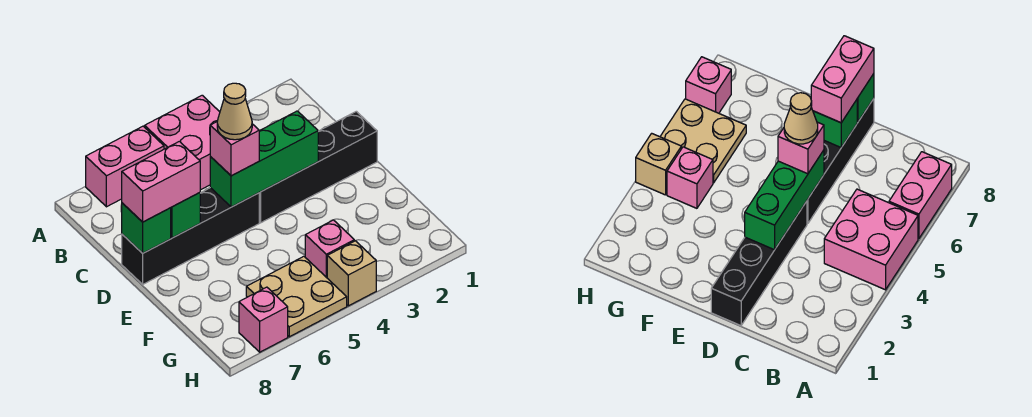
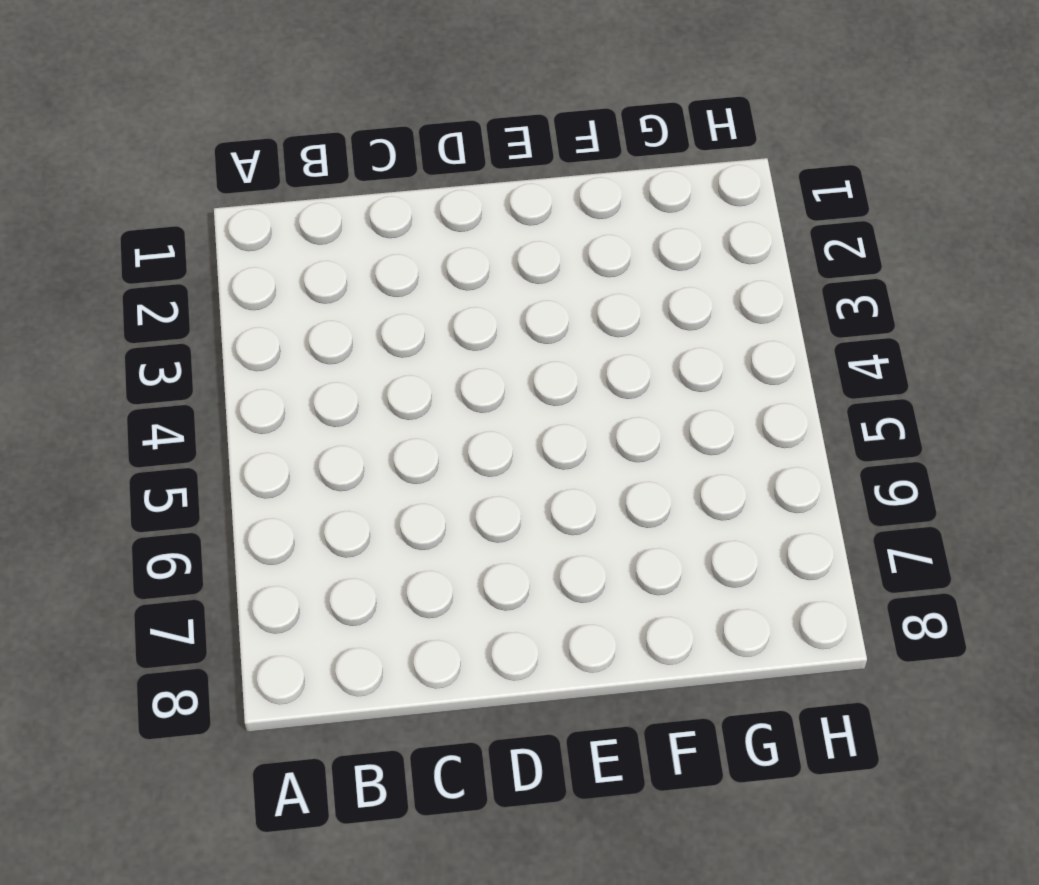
none -> pink 2x2 brick [145,95,220,190]
none -> pink 1x2 brick [86,126,164,207]
none -> black 1x4 brick [259,111,377,223]

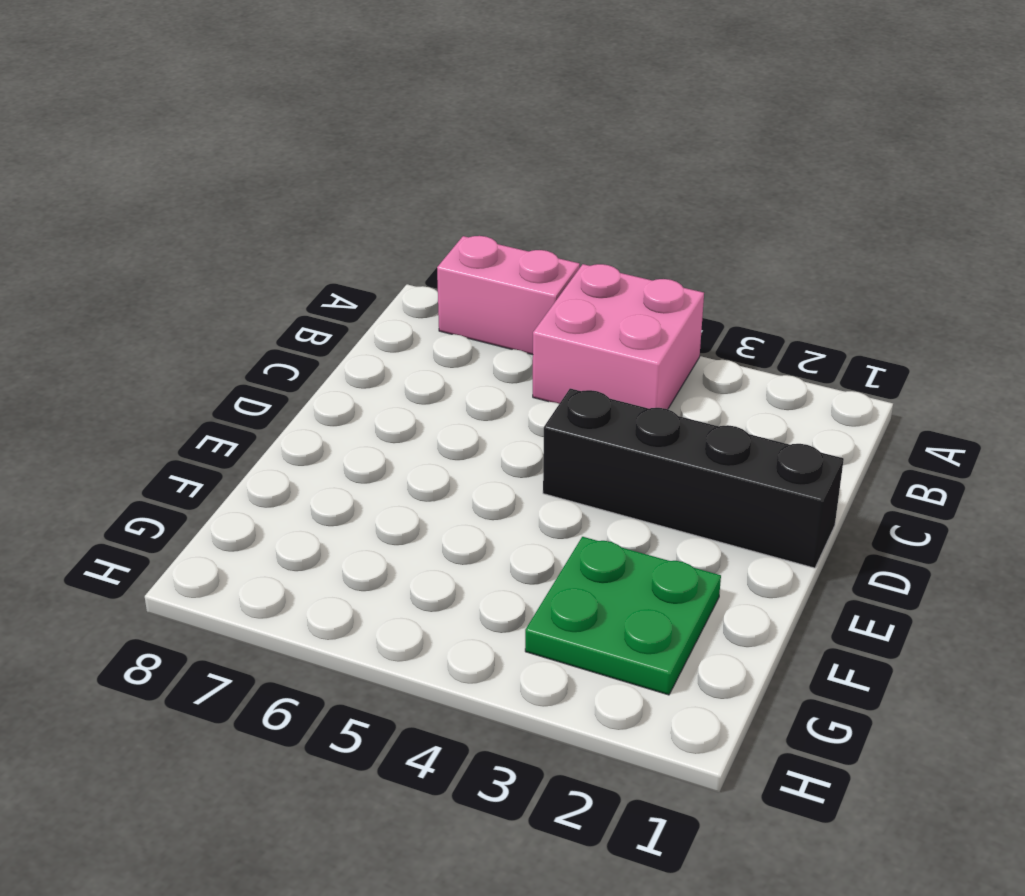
green 2x2 plate [525,537,721,695] -> none
none -> black 1x4 brick [122,188,259,284]
none -> pink 1x1 brick [305,220,354,278]
none -> tan 2x2 plate [246,256,347,337]

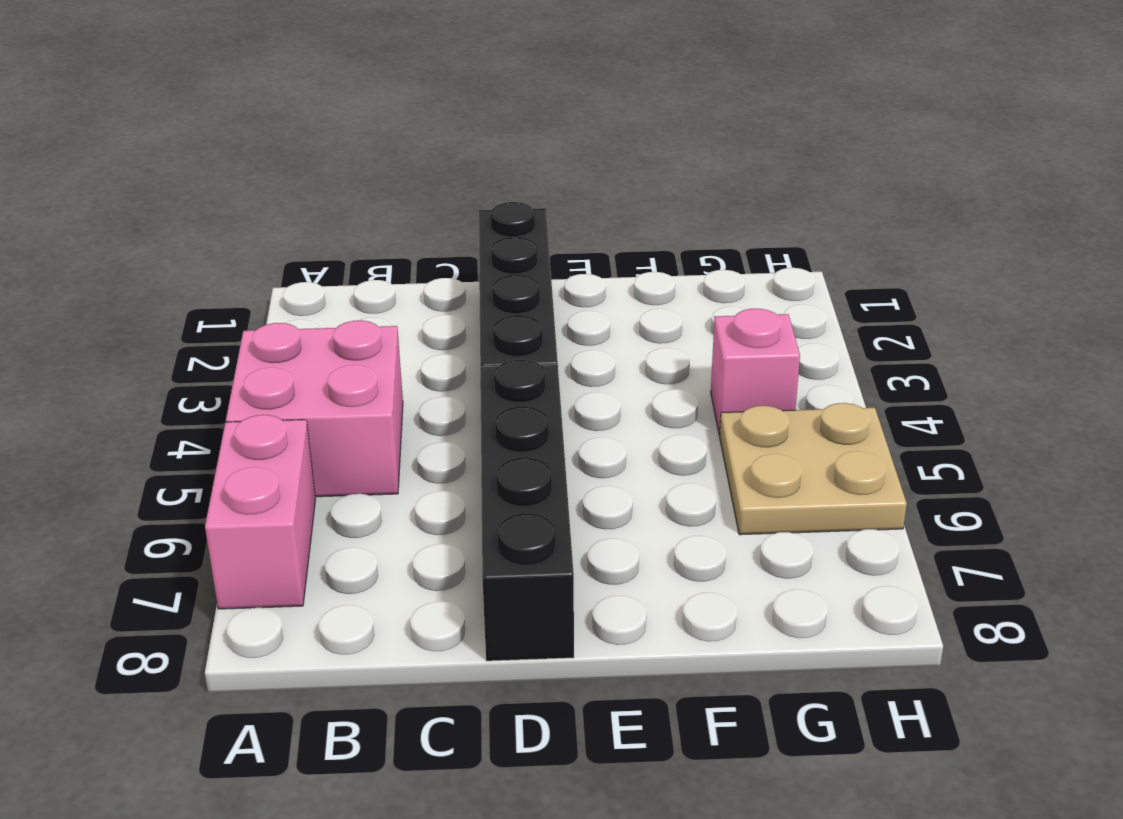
none -> tan 1x1 brick [327,241,376,306]
none -> pink 1x1 brick [239,287,288,352]
none -> green 1x3 brick [210,111,318,207]

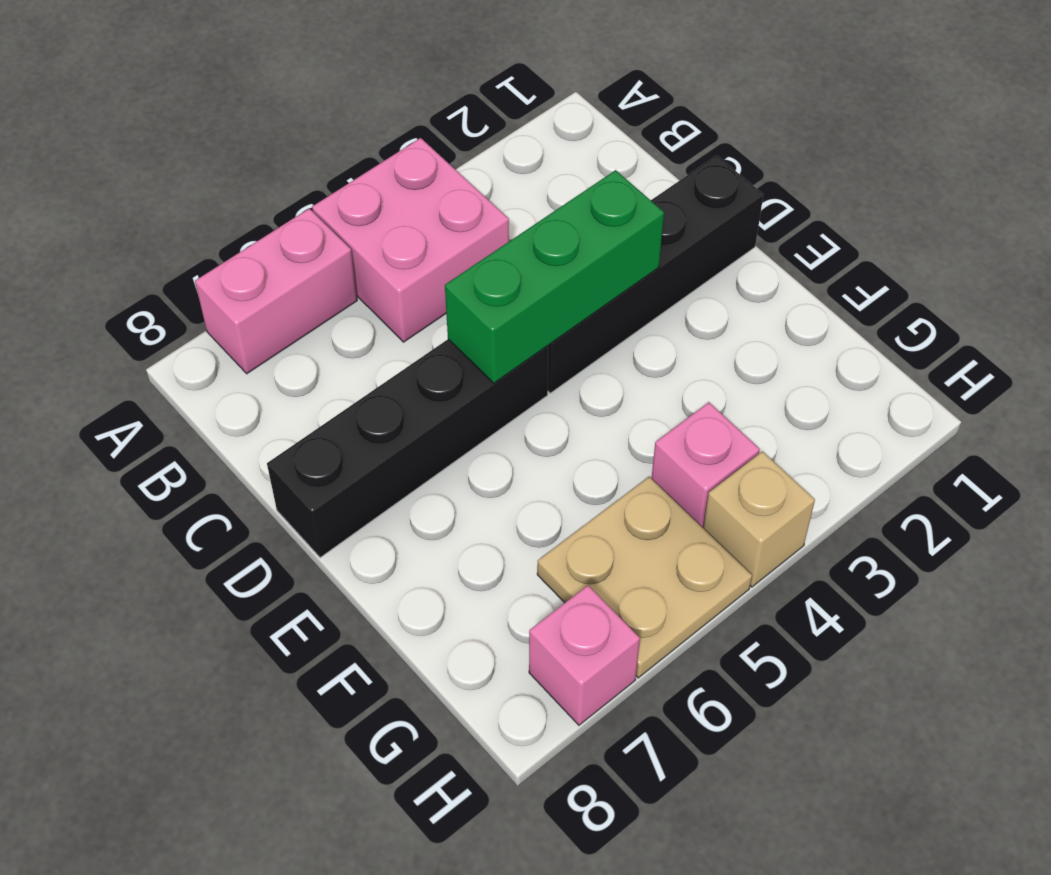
none -> green 1x1 brick [171,193,200,238]
none -> green 1x1 brick [122,203,171,253]
none -> pink 1x1 brick [210,122,259,176]

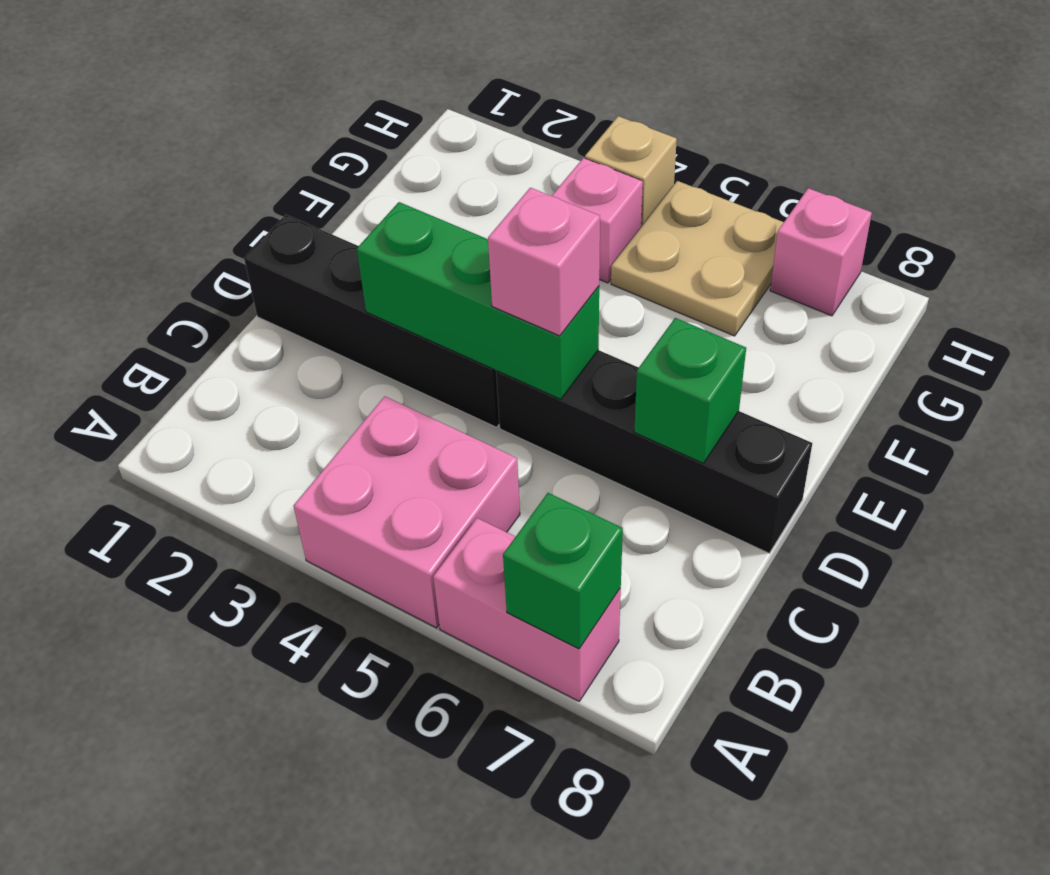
green 1x1 brick [503,493,623,649] -> green 1x1 brick moved to [122,203,171,253]
none -> pink 1x2 brick [122,141,200,222]
none -> tan 1x1 cone [217,83,252,140]

